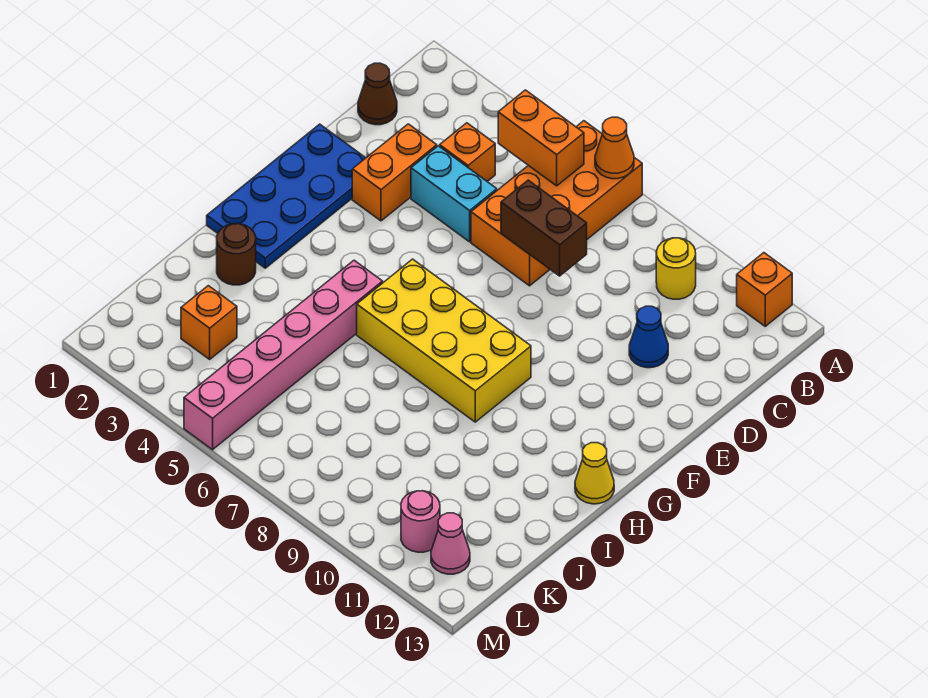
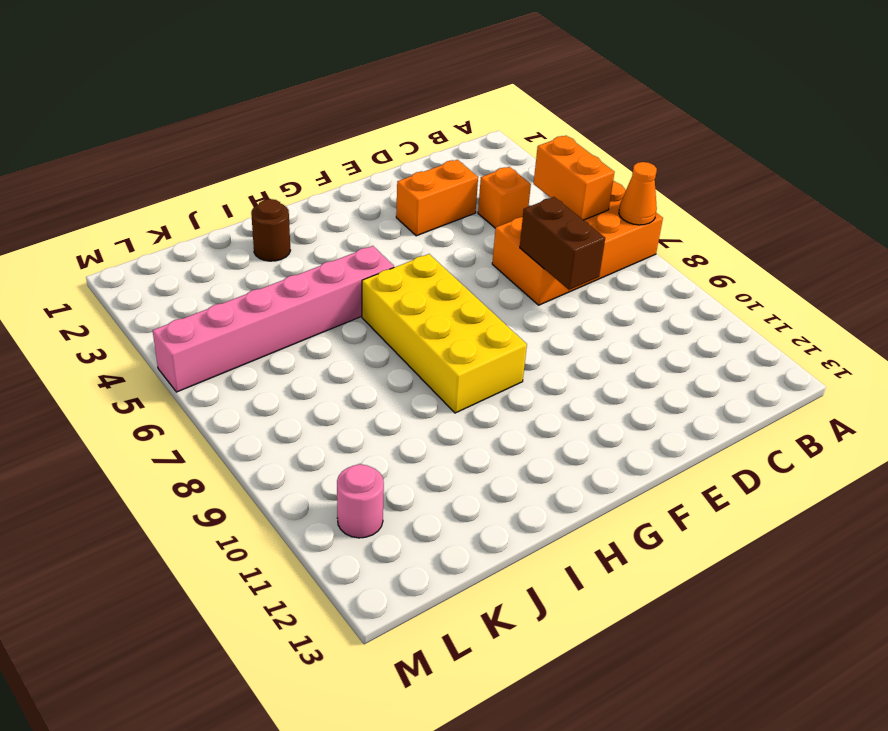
none -> orange 1x1 brick [737,253,792,326]
none -> yellow 1x1 round brick [656,238,696,299]
none -> brown 1x1 cone [358,63,397,125]

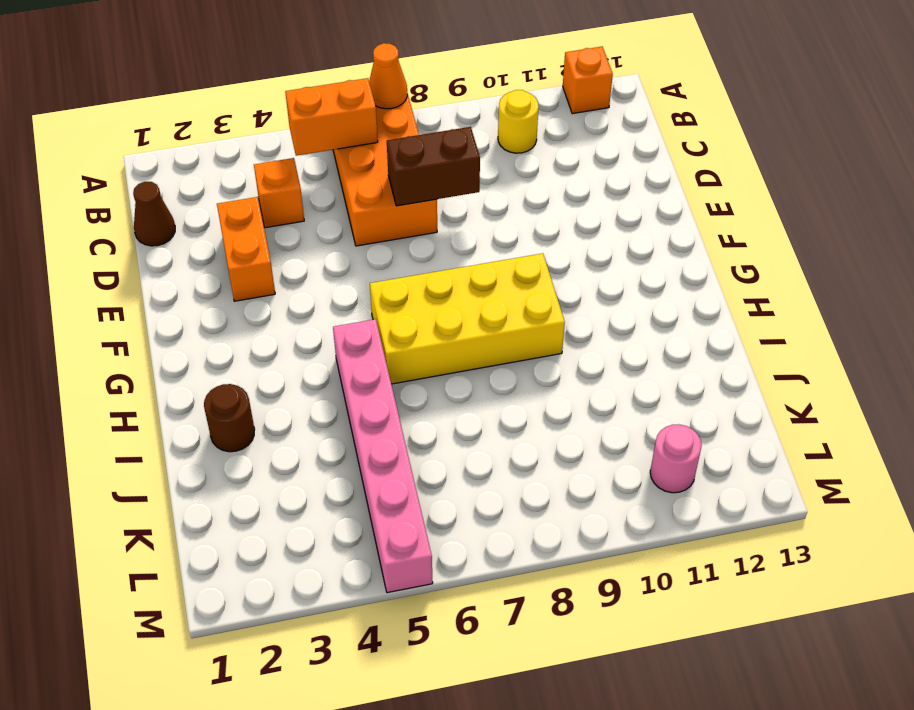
none -> cyan 1x2 brick [411,146,497,242]
none -> blue 1x1 cone [629,306,668,368]
none -> blue 2x4 plate [207,124,365,268]

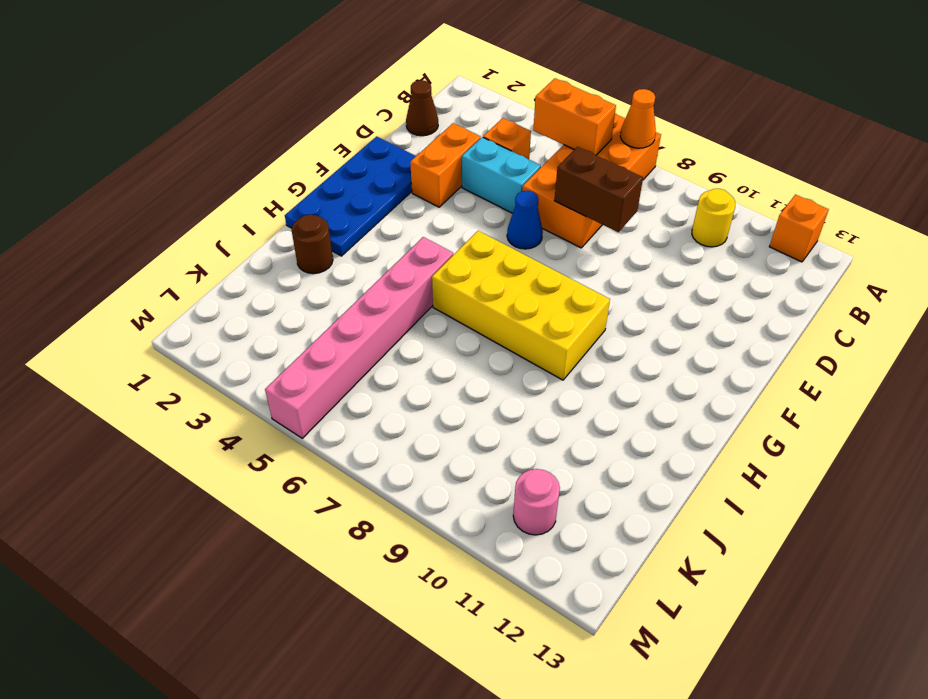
blue 1x1 cone [507,191,543,249] -> blue 1x1 cone moved to [629,306,668,368]
none -> yellow 1x1 cone [575,443,614,504]
none -> orange 1x1 brick [181,286,237,359]
none -> pink 1x1 cone [431,513,470,574]

